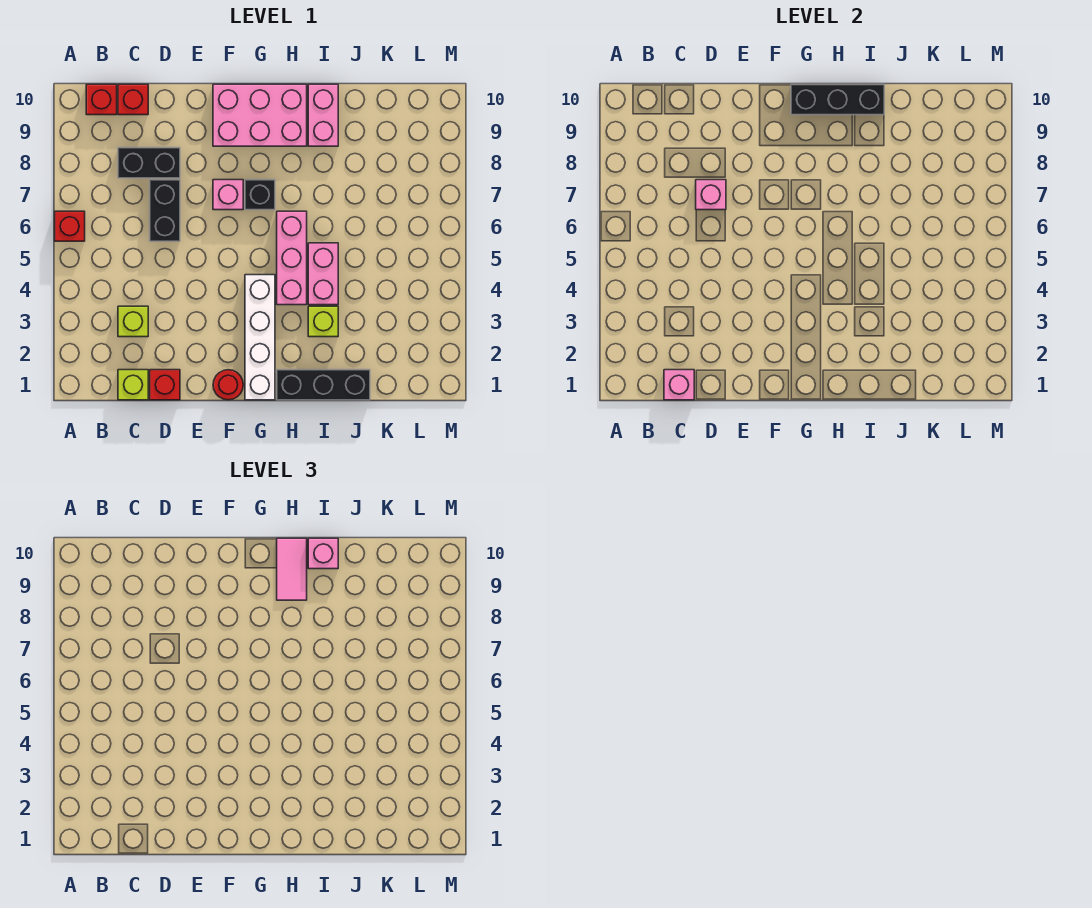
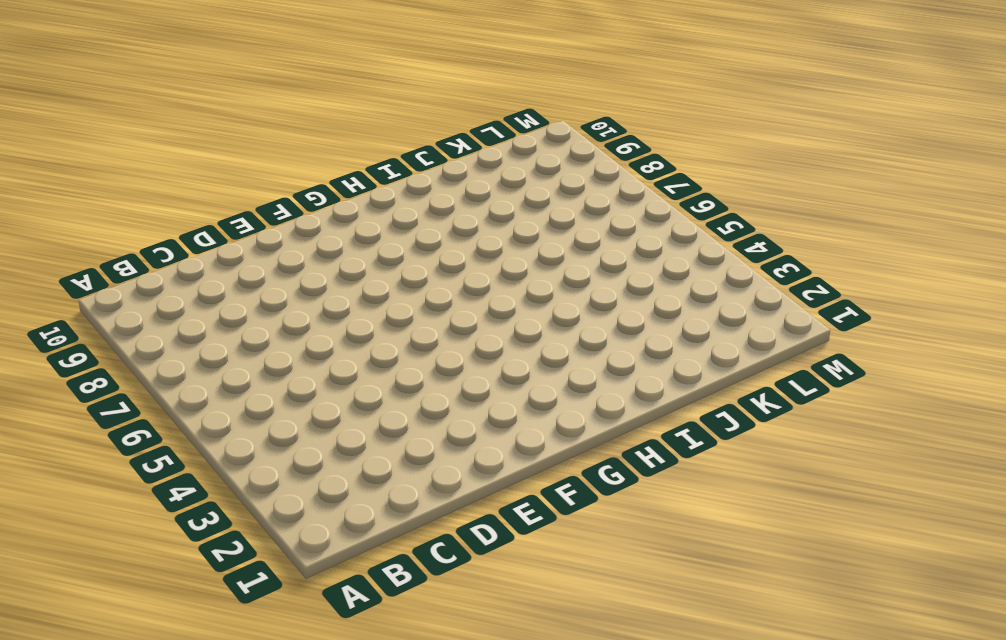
none -> red 1x1 brick [55,211,85,241]
none -> red 1x1 brick [86,84,117,115]
none -> lime 1x1 brick [118,370,148,400]

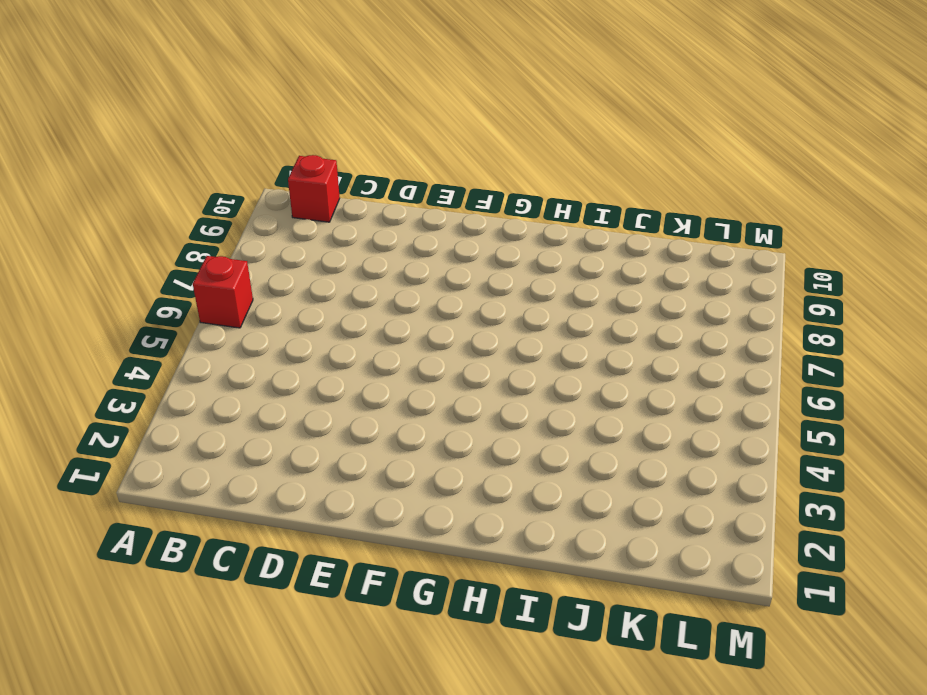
none -> lime 1x1 brick [118,370,148,400]
none -> lime 1x1 brick [118,306,148,337]
none -> black 1x2 brick [118,148,180,178]

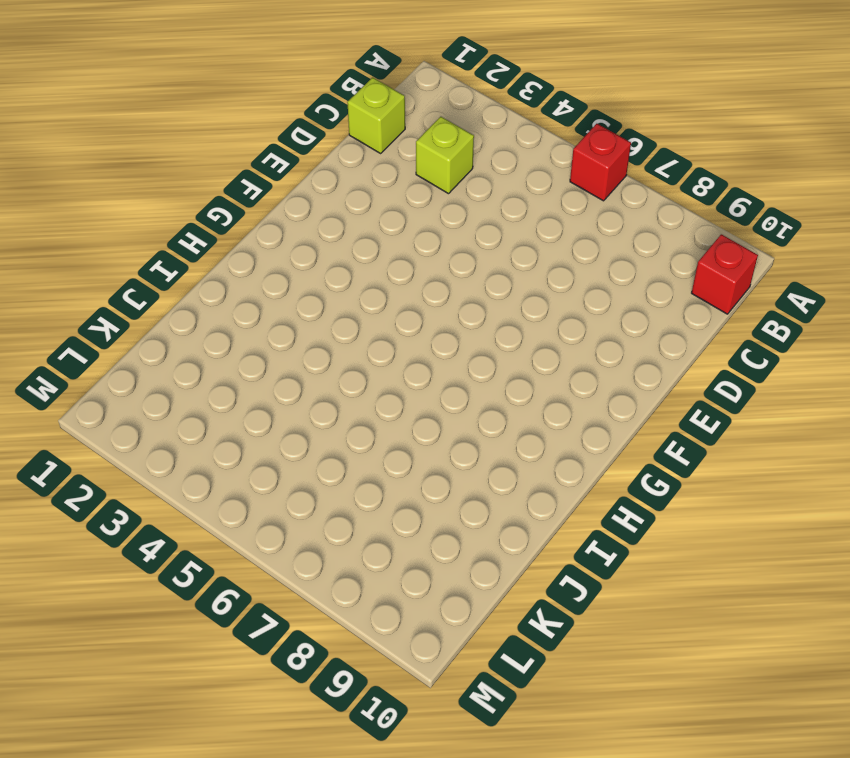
none -> black 1x2 brick [118,148,180,178]
none -> red 1x1 brick [118,84,148,115]
none -> red 1x1 brick [150,370,180,400]

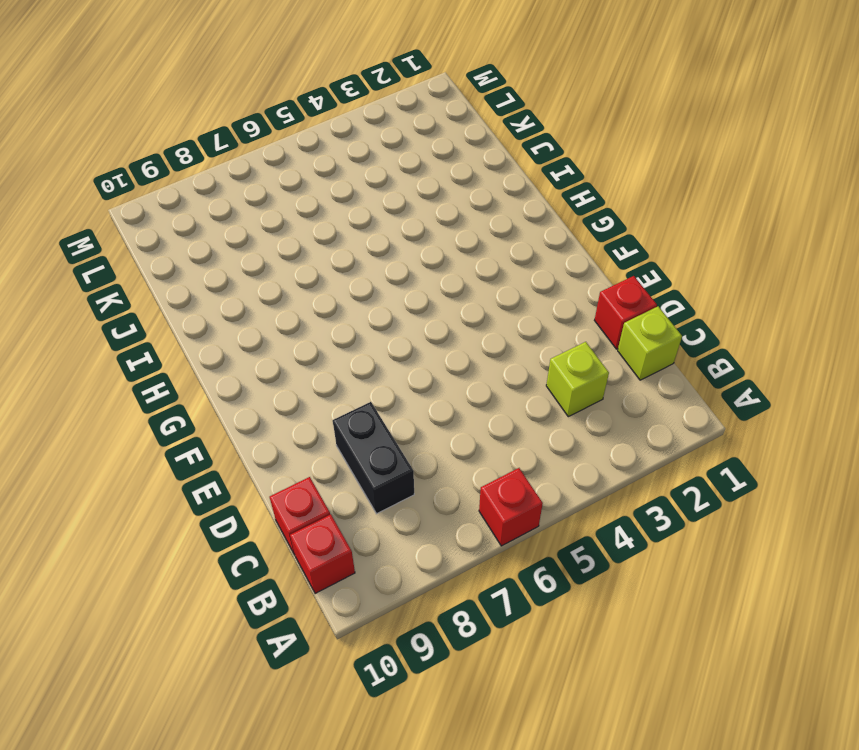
none -> black 1x2 brick [150,180,180,241]
none -> red 1x1 round brick [213,370,243,400]
none -> pink 1x1 brick [213,180,243,210]

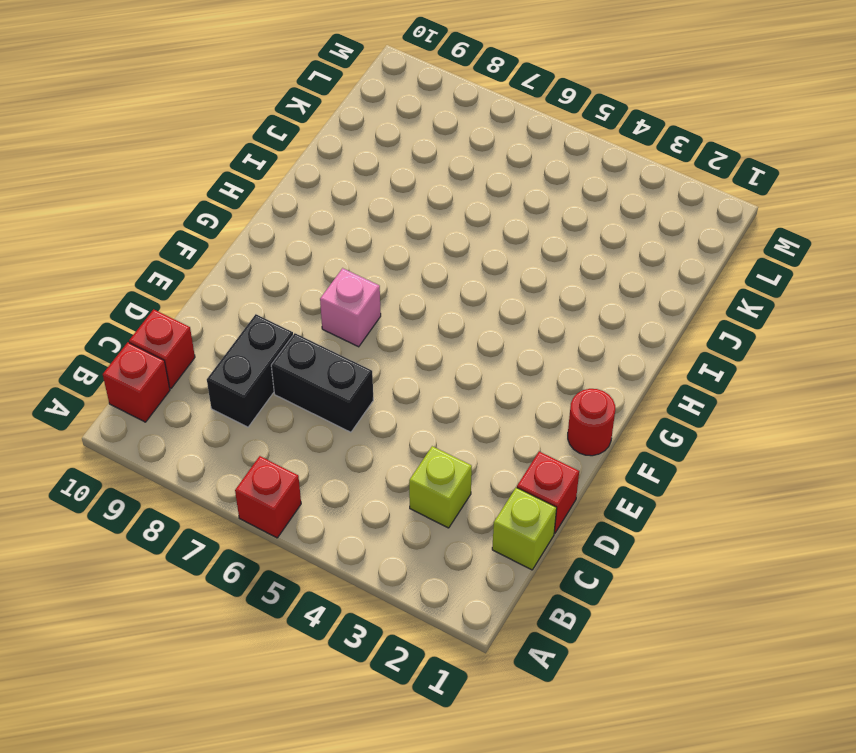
none -> pink 2x3 brick [213,84,307,146]
none -> white 1x4 brick [245,275,275,400]
none -> black 1x1 brick [245,180,275,210]

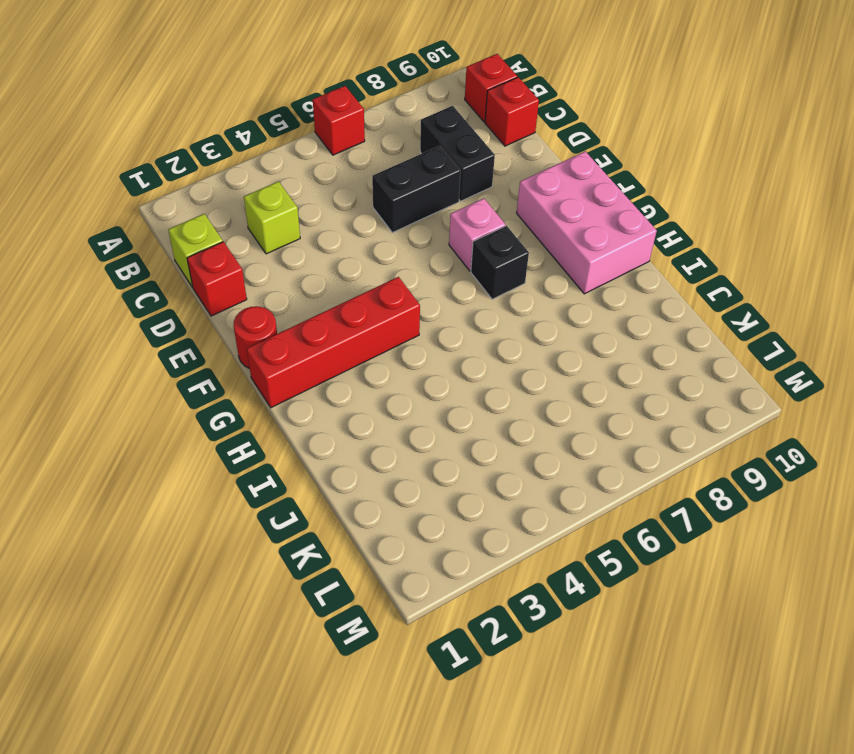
red 1x4 brick [247,277,420,408] -> white 1x4 brick [245,275,275,400]
none -> black 1x3 brick [277,370,370,400]
none -> pink 1x3 brick [277,211,307,305]
none -> lime 1x1 brick [308,306,338,337]

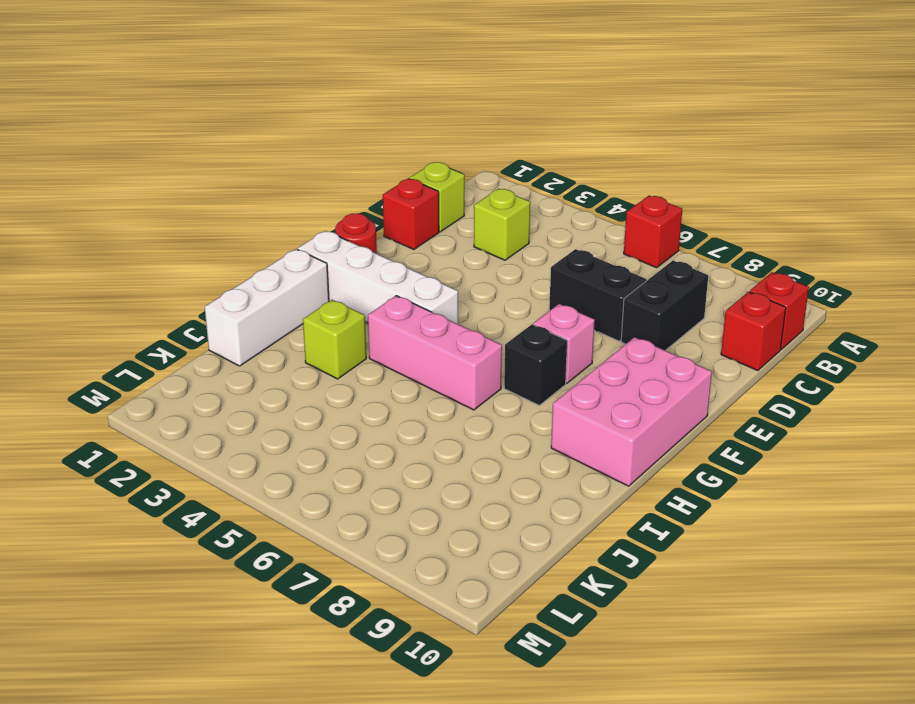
white 1x3 brick [205,249,329,366] -> black 1x3 brick [277,370,370,400]
none -> pink 1x2 brick [308,243,338,305]
none -> pink 1x2 brick [308,84,338,146]
none -> pink 1x1 brick [664,370,694,400]

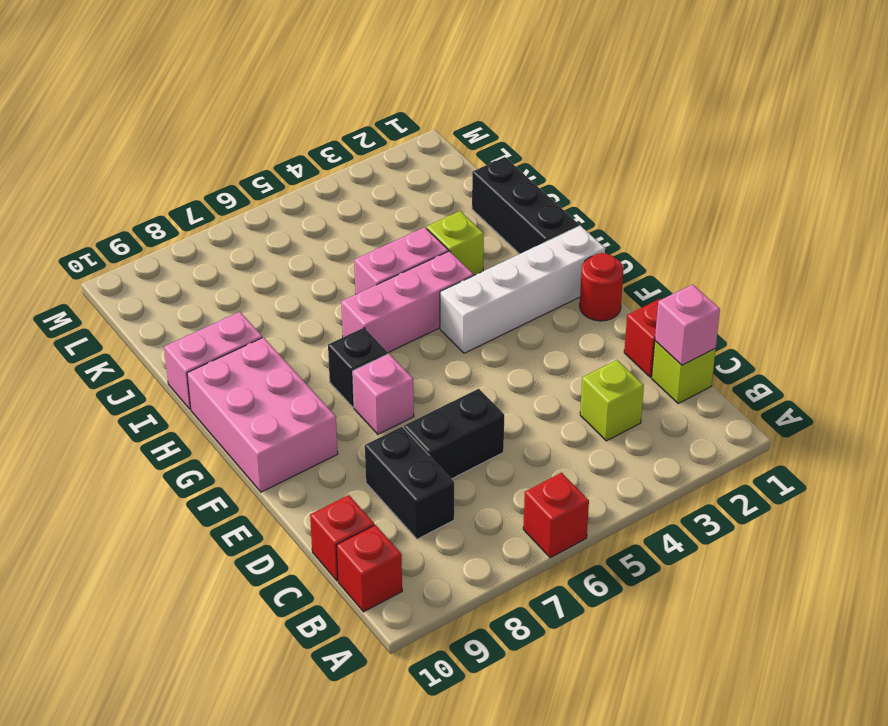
none -> pink 1x1 brick [696,180,726,210]
none -> black 1x3 brick [791,84,884,115]
none -> pink 1x2 tile [277,538,307,600]

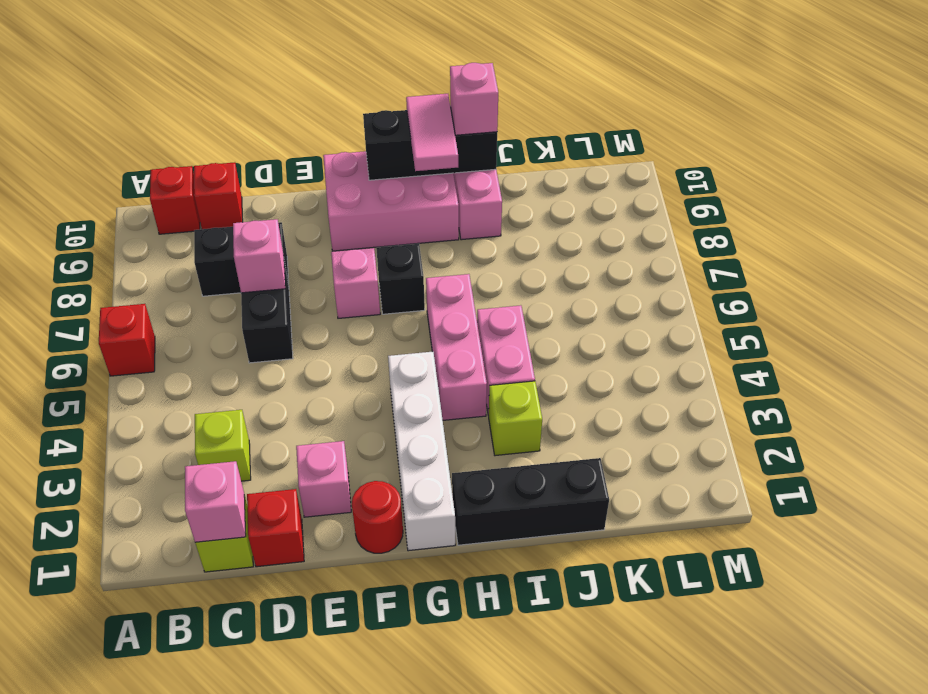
pink 1x1 brick [296,441,351,517] -> none

